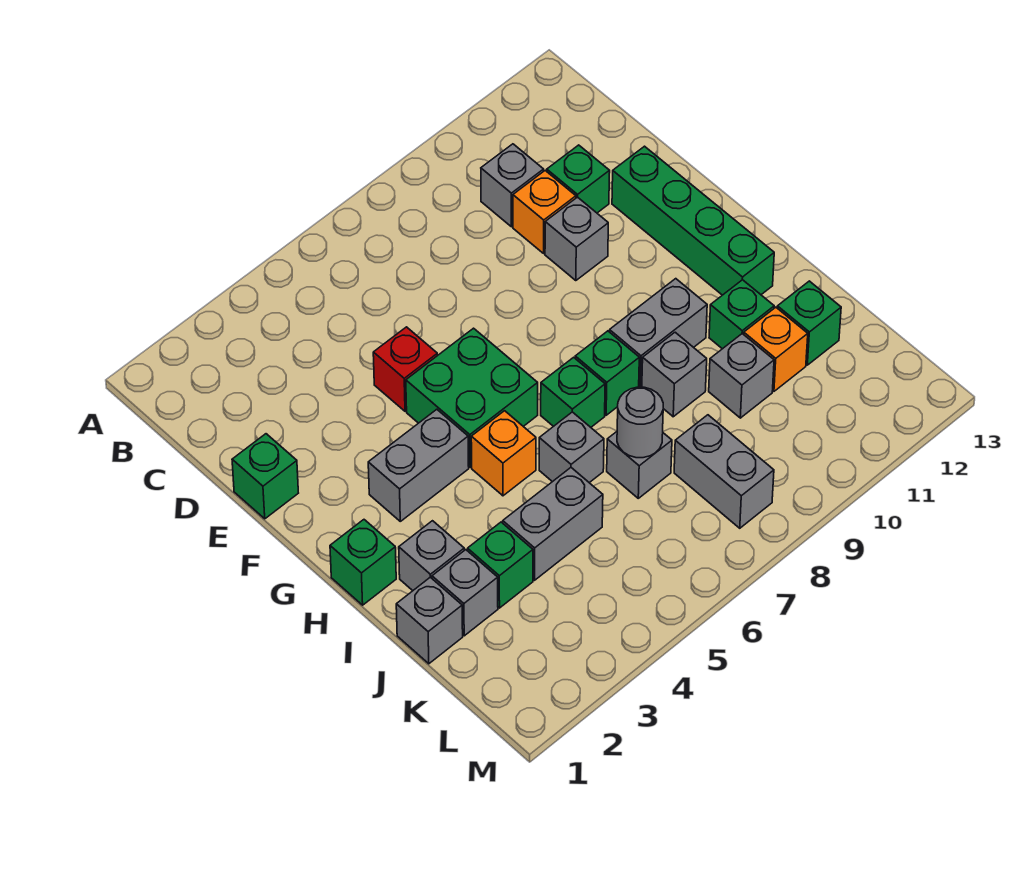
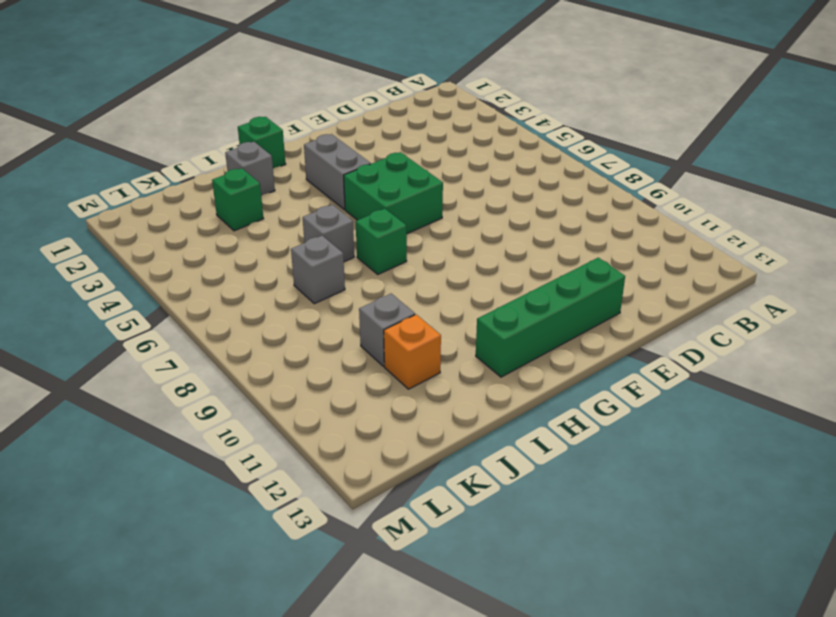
none -> grey 1x1 brick [481,144,544,227]
none -> orange 1x1 brick [513,171,576,253]
none -> green 1x1 brick [547,145,610,213]

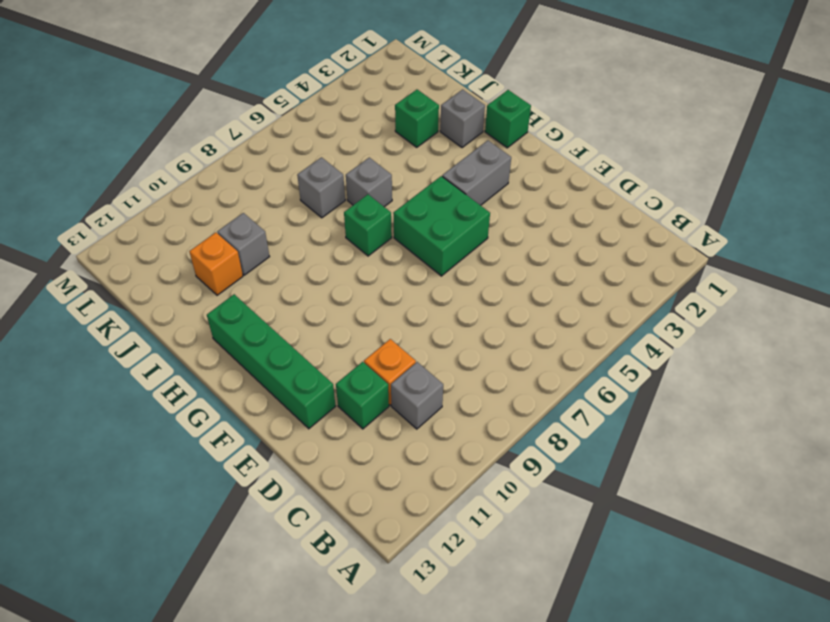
none -> green 1x1 brick [232,434,298,519]
none -> red 1x1 brick [373,327,437,411]
none -> grey 1x1 brick [545,197,608,281]

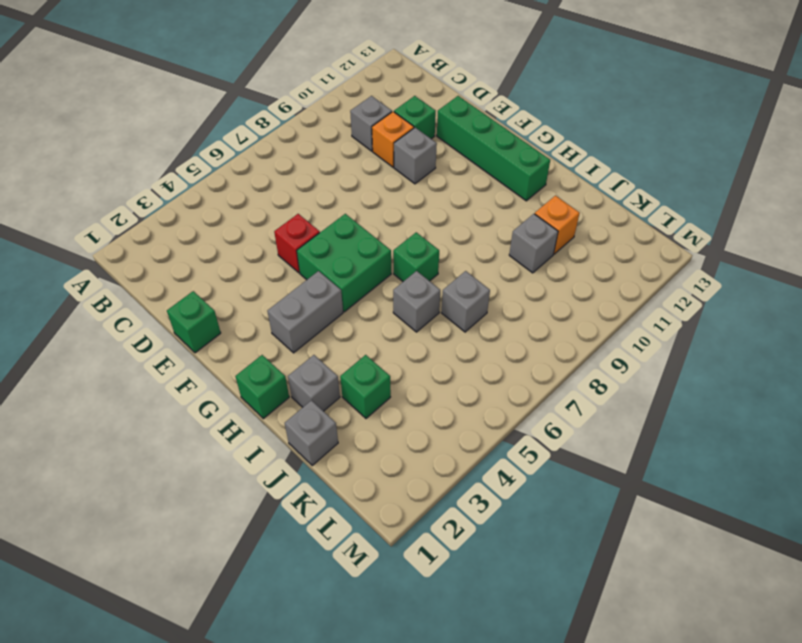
none -> orange 1x1 brick [471,411,536,496]
none -> green 1x1 brick [575,331,639,415]
none -> grey 1x2 brick [609,279,707,387]

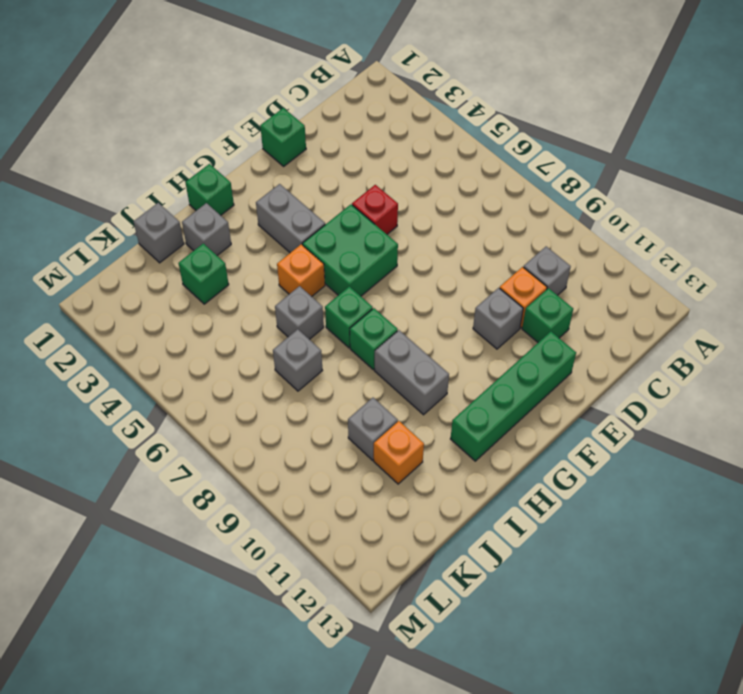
none -> grey 1x1 brick [642,332,707,417]
none -> green 1x1 brick [709,280,774,349]
none -> grey 1x1 brick [432,550,498,636]

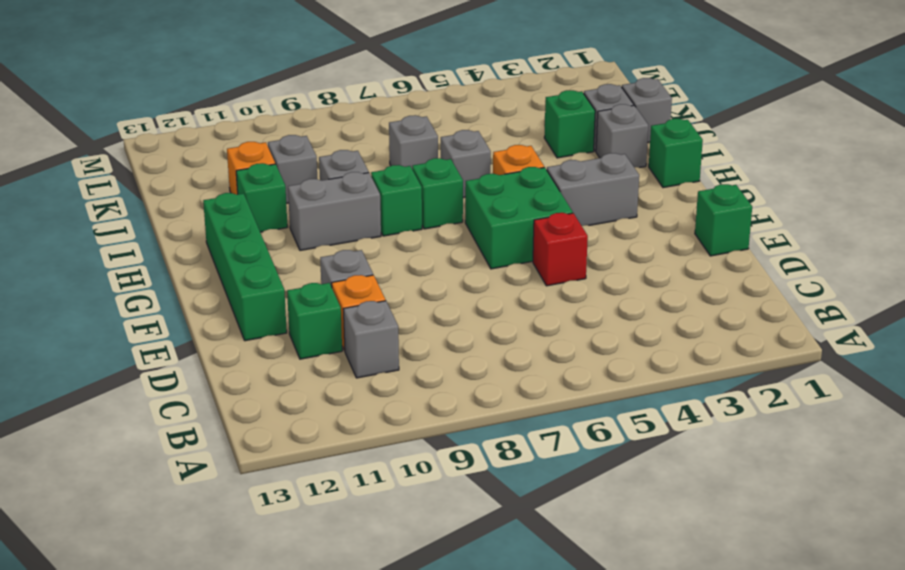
none -> grey 1x2 brick [503,468,603,580]
none -> green 1x1 brick [777,281,841,365]
none -> grey 1x2 brick [674,415,774,528]

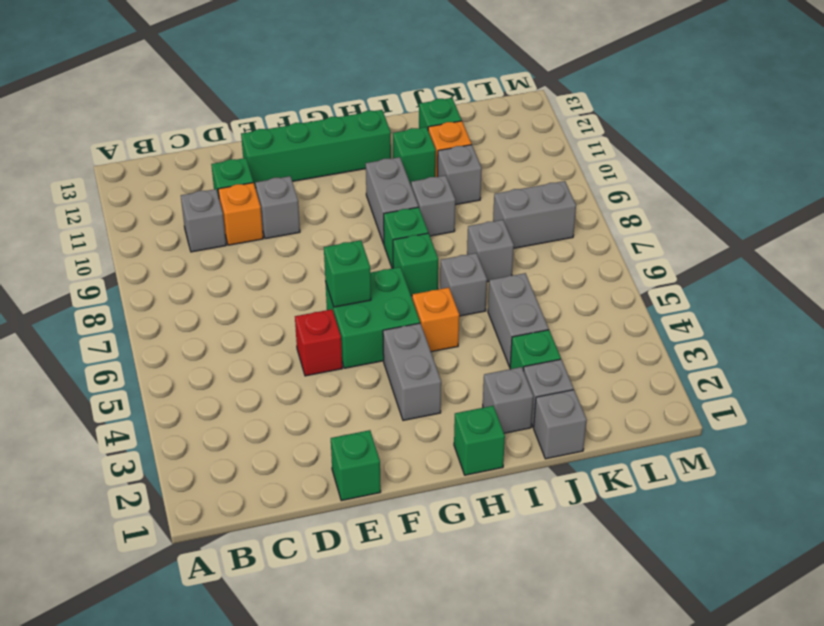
green 1x1 brick [324,240,371,307] -> none
none -> grey 1x1 round brick [617,387,663,458]

